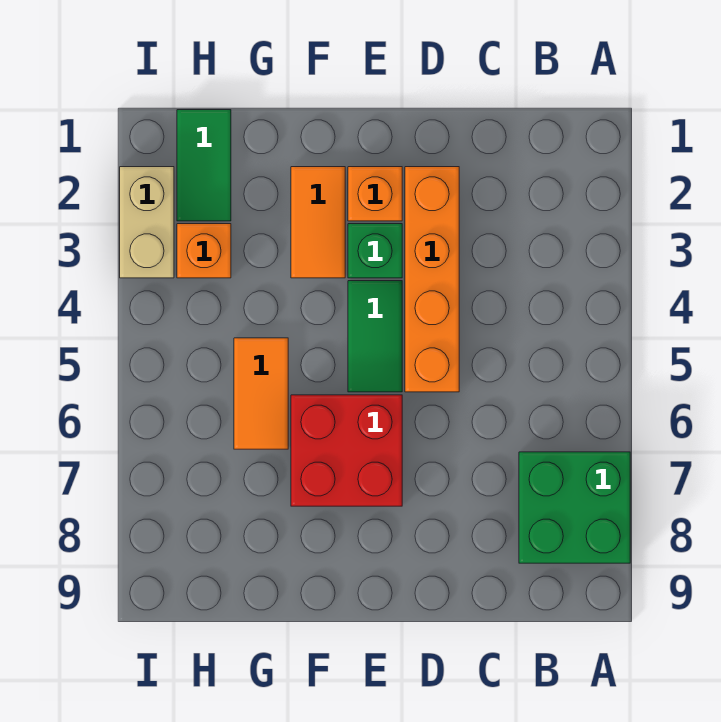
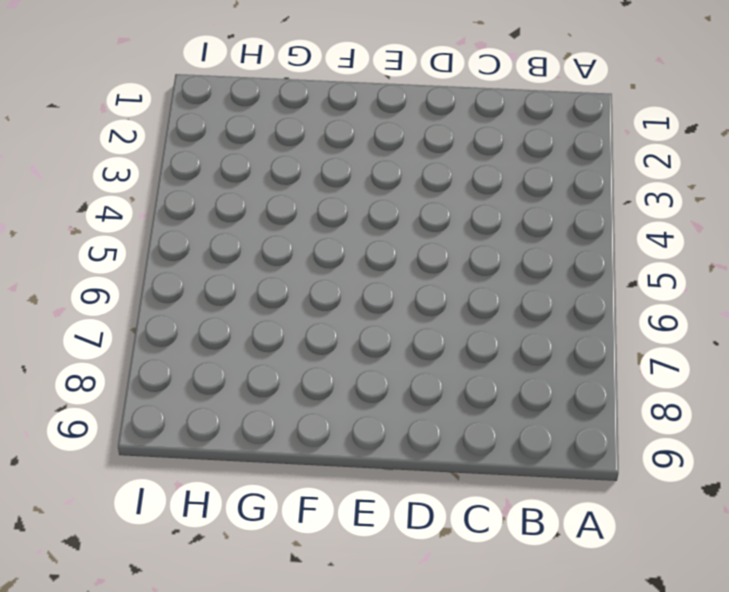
none -> green 2x2 brick [519,452,630,563]
none -> orange 1x4 brick [405,167,459,392]

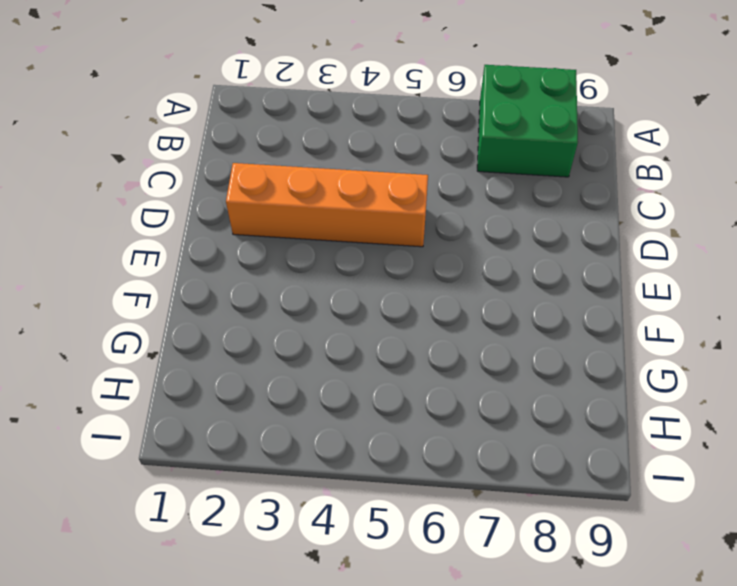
none -> orange 1x1 brick [348,167,402,221]
none -> green 1x1 brick [348,224,402,278]

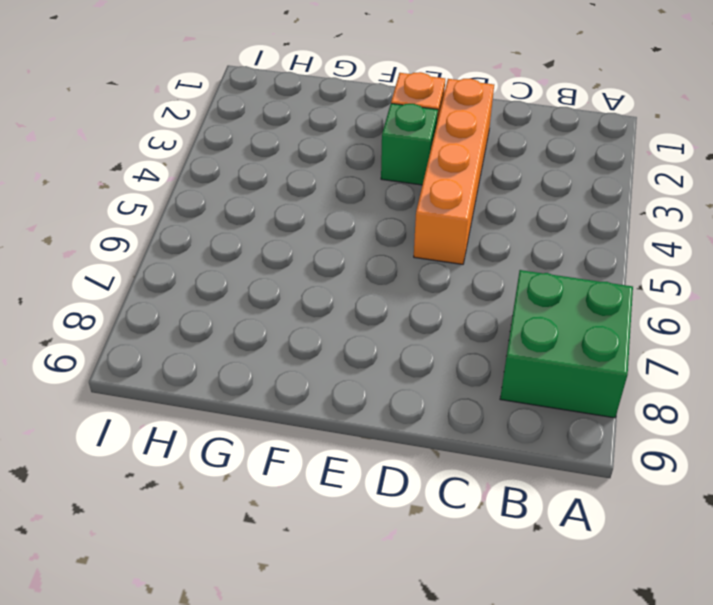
none -> green 1x2 tile [348,281,402,392]
none -> red 2x2 brick [291,395,402,506]

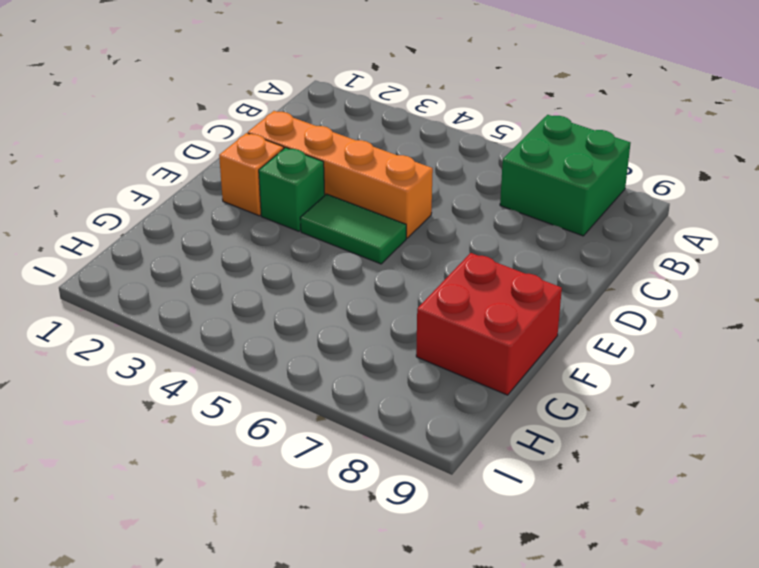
red 2x2 brick [416,253,562,395] -> red 2x2 brick moved to [291,395,402,506]
none -> orange 1x2 tile [291,167,345,278]
none -> orange 1x2 tile [234,338,288,449]

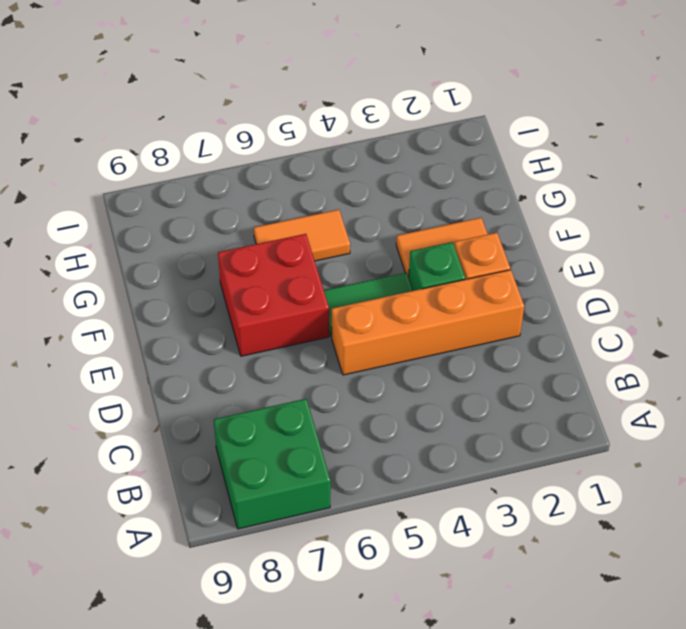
none -> green 1x2 tile [177,110,231,221]
none -> orange 1x1 brick [177,224,231,278]

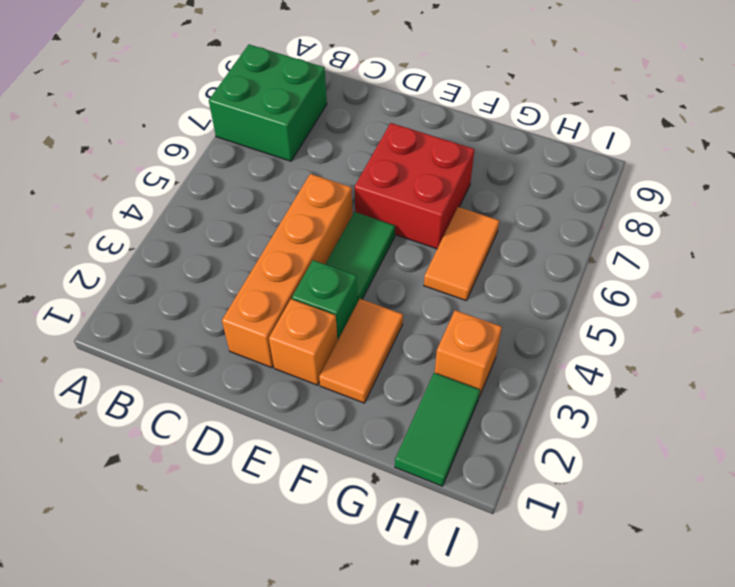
none -> tan 1x2 brick [120,167,174,278]

